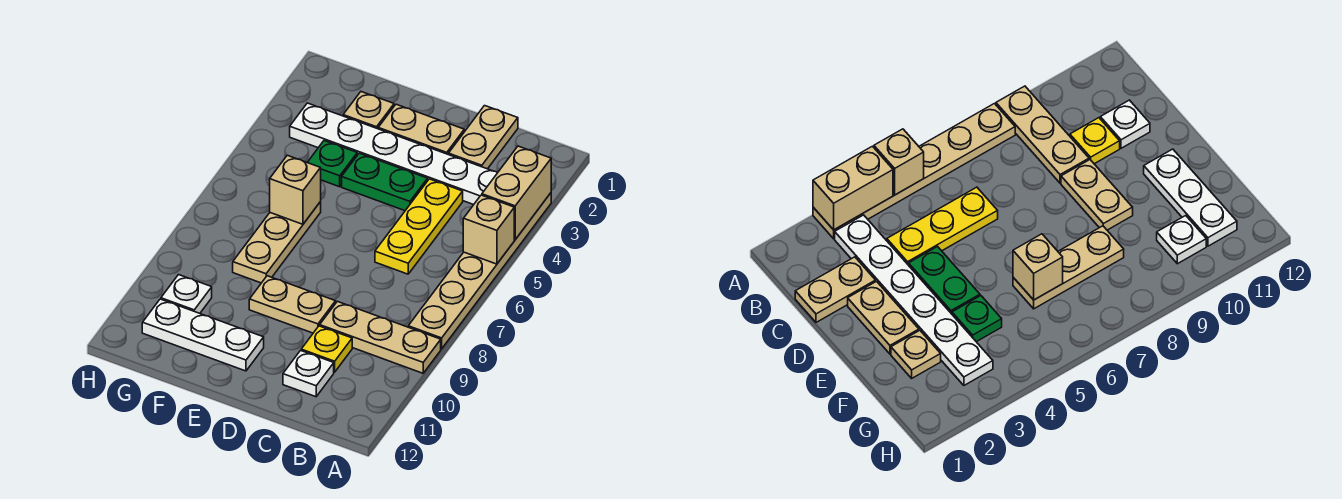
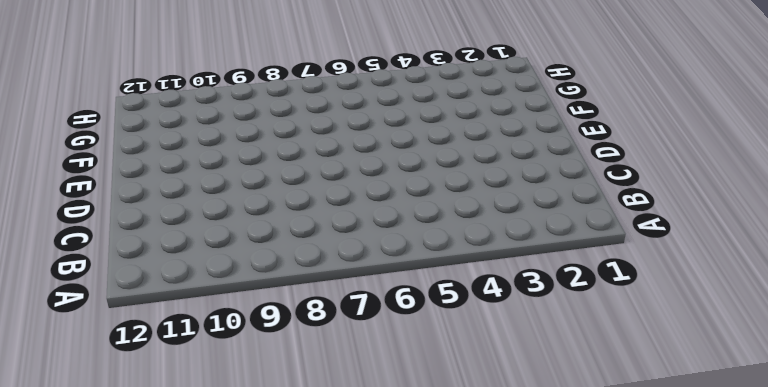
none -> tan 1x6 plate [408,193,551,349]
none -> tan 1x3 plate [320,301,441,373]
none -> white 1x6 plate [290,103,498,205]

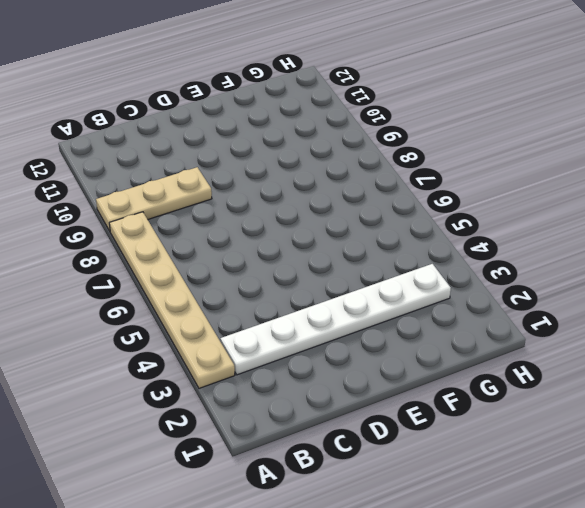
none -> tan 1x2 plate [449,106,518,169]
none -> yellow 1x3 plate [375,179,463,274]
none -> yellow 1x1 plate [301,326,352,372]

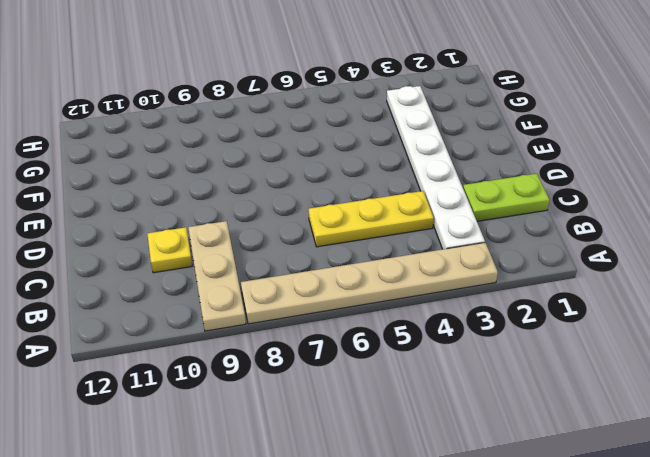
lime 1x2 plate [463,174,549,221] -> tan 1x2 plate [449,106,518,169]
none -> white 1x1 plate [283,350,334,397]
none -> tan 1x2 plate [378,104,464,155]
none -> green 1x2 plate [342,153,428,211]

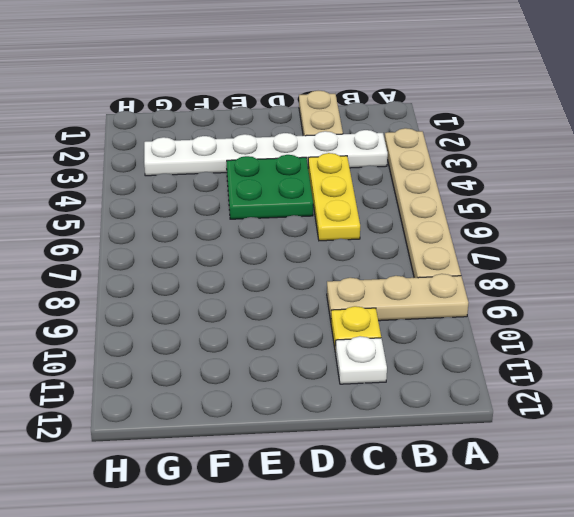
green 2x2 plate [227,155,313,219] -> green 1x2 plate [342,153,428,211]
none -> tan 1x2 plate [378,104,464,155]
none -> tan 1x2 plate [249,276,336,333]
none -> white 1x3 plate [142,299,264,371]

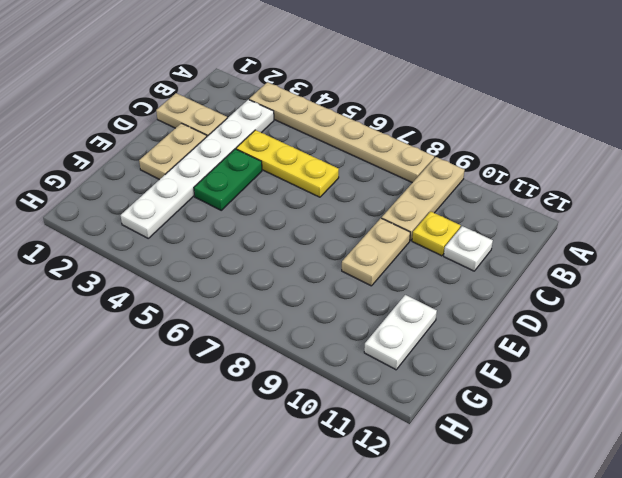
white 1x2 plate [364,295,437,370] -> white 1x3 plate [142,299,264,371]
none -> tan 1x1 plate [343,92,394,129]
none -> green 1x1 plate [307,141,357,187]
none -> tan 1x3 plate [233,202,321,283]

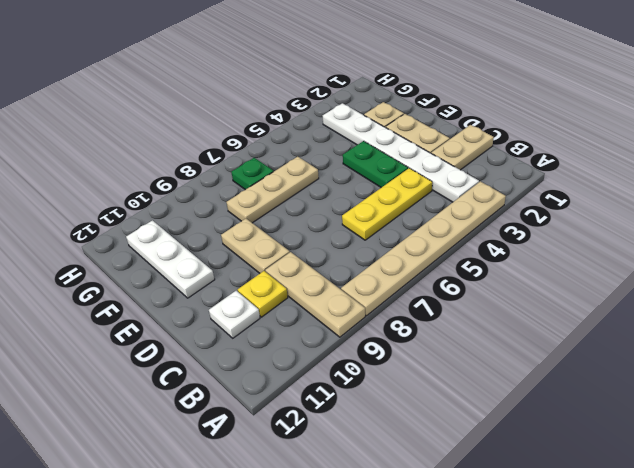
green 1x1 plate [231,158,274,190] -> green 1x1 plate moved to [307,141,357,187]
none -> white 1x1 plate [161,275,212,313]
none -> tan 1x2 brick [482,146,551,239]
none -> tan 1x1 brick [463,195,514,264]

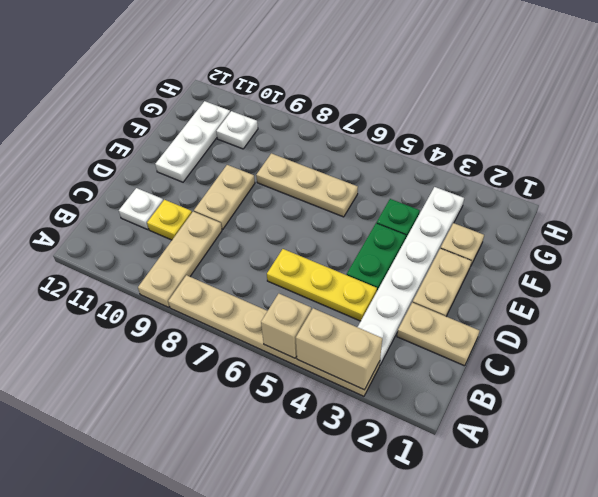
none -> tan 1x1 brick [270,155,321,224]

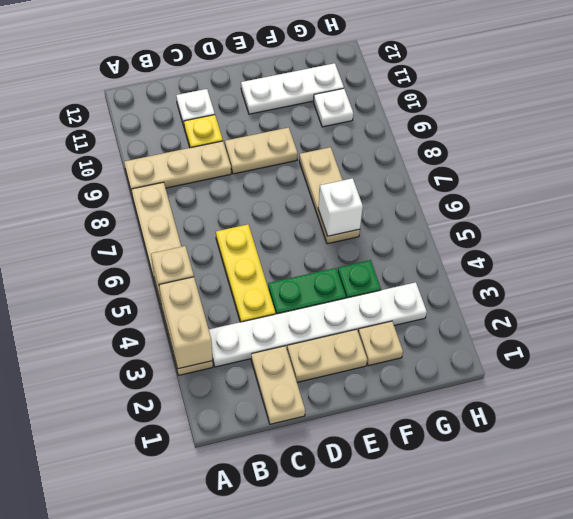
white 1x1 brick [318,178,363,236] -> tan 1x1 brick [270,155,321,224]

